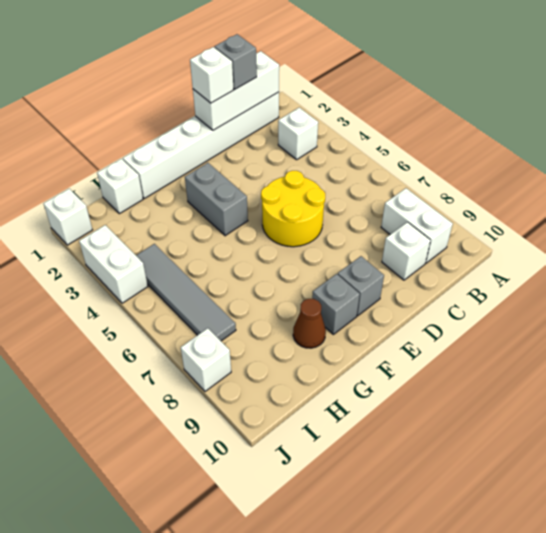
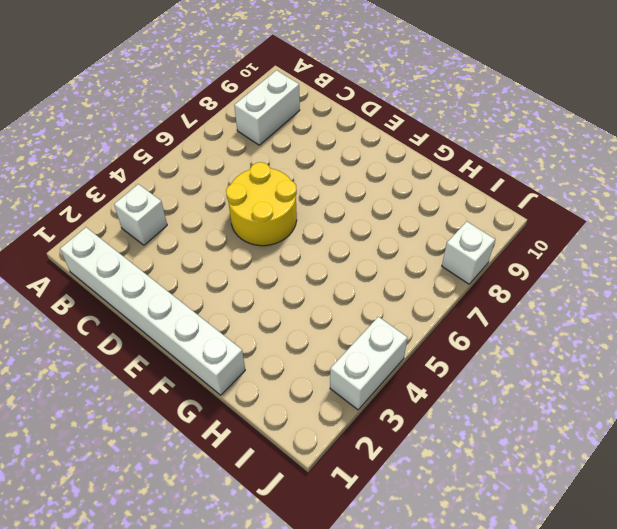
none -> white 1x1 brick [382,222,431,280]
none -> grey 1x1 brick [338,256,384,316]
none -> grey 1x2 brick [185,163,248,236]

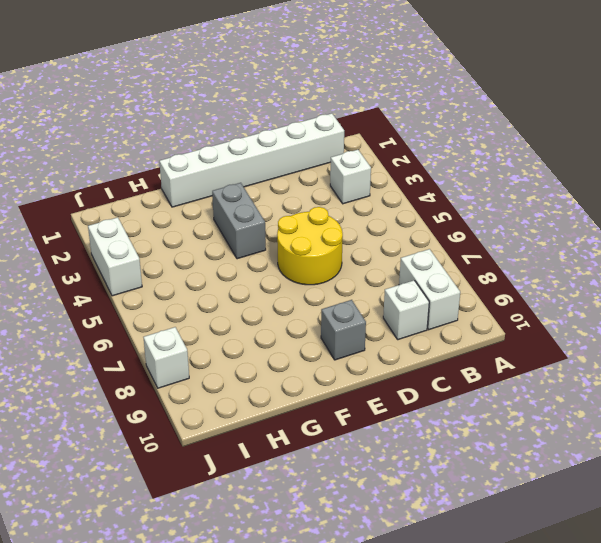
none -> grey 1x1 brick [312,274,360,334]
none -> brown 1x1 cone [293,299,326,348]
none -> white 1x1 brick [97,159,143,214]

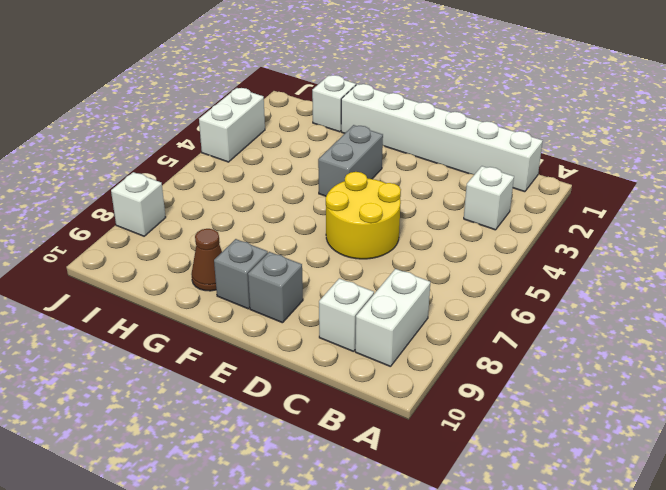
none -> grey 1x4 tile [136,244,236,341]
none -> white 1x1 brick [43,189,92,245]
none -> white 1x3 brick [193,51,279,130]

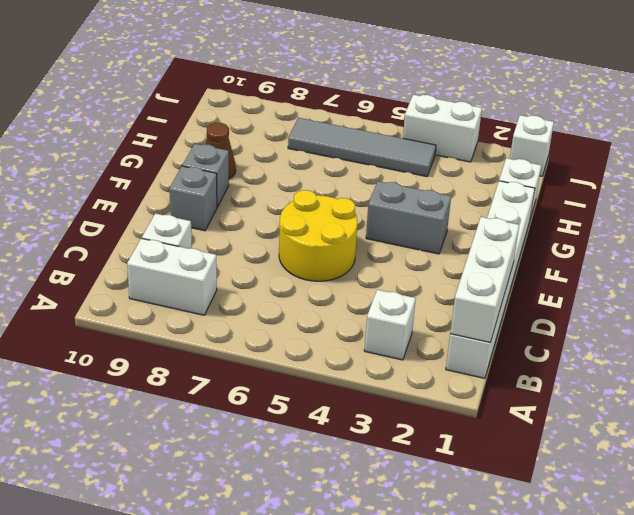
none -> white 1x1 brick [181,328,231,391]
none -> grey 1x1 brick [214,34,257,89]
none -> white 1x1 brick [190,47,233,103]

